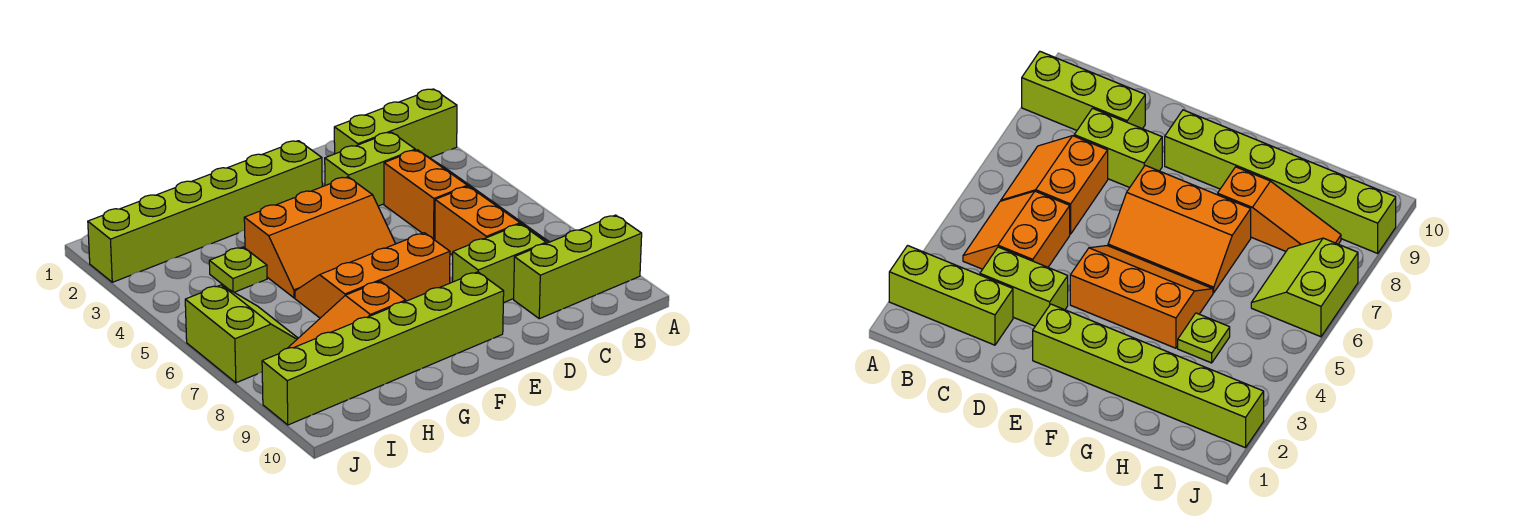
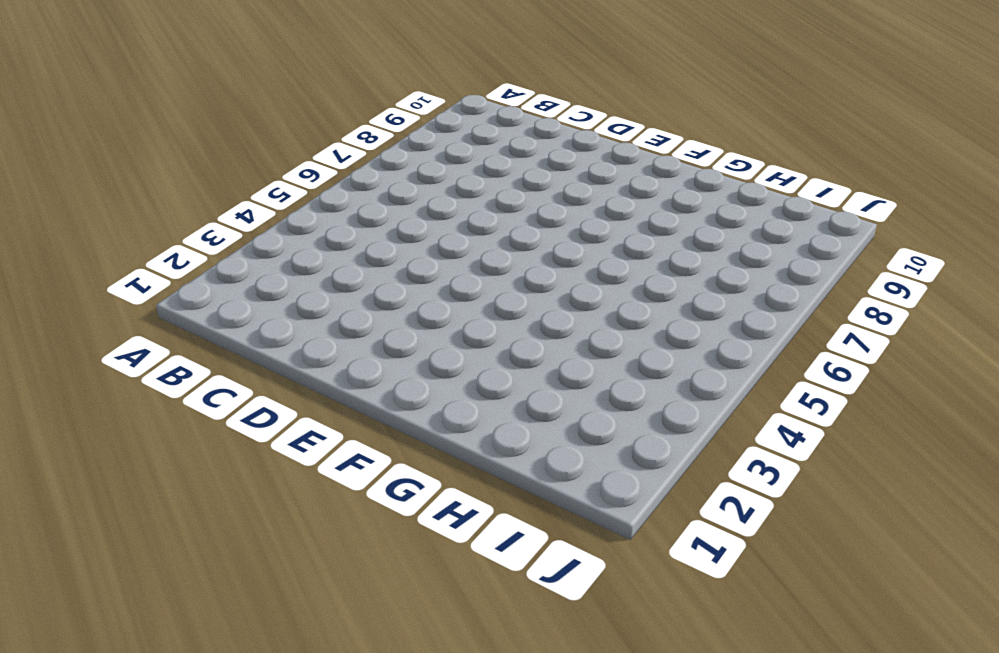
none -> lime 1x3 brick [334,89,457,158]
none -> lime 1x3 brick [514,215,642,319]
none -> orange 2x2 slope [384,150,491,240]

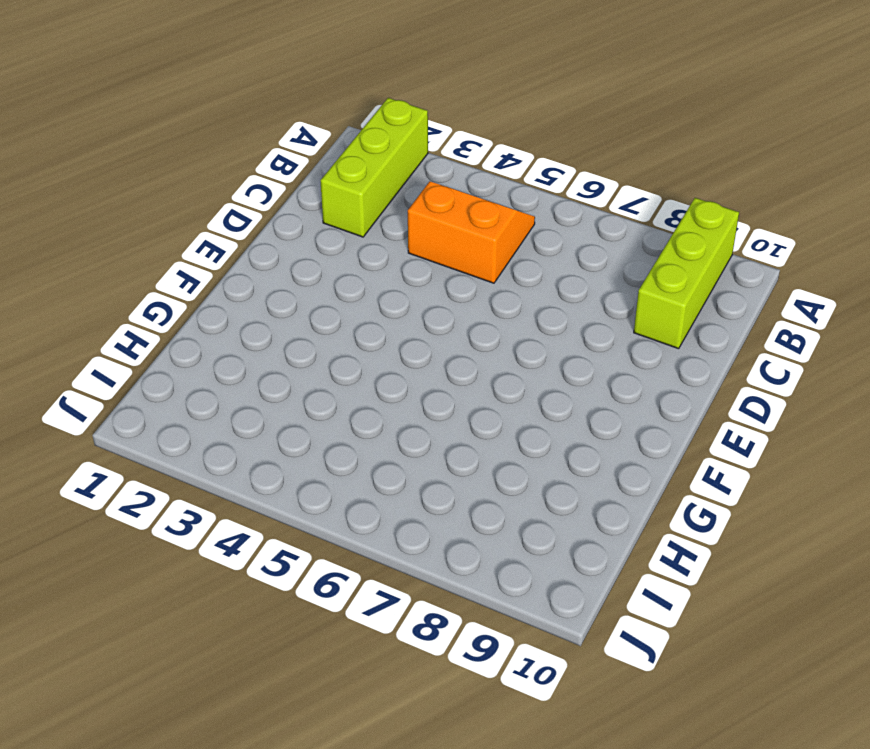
none -> orange 2x2 slope [435,186,549,255]
none -> lime 1x2 brick [325,132,415,206]
none -> lime 1x2 brick [453,224,546,303]

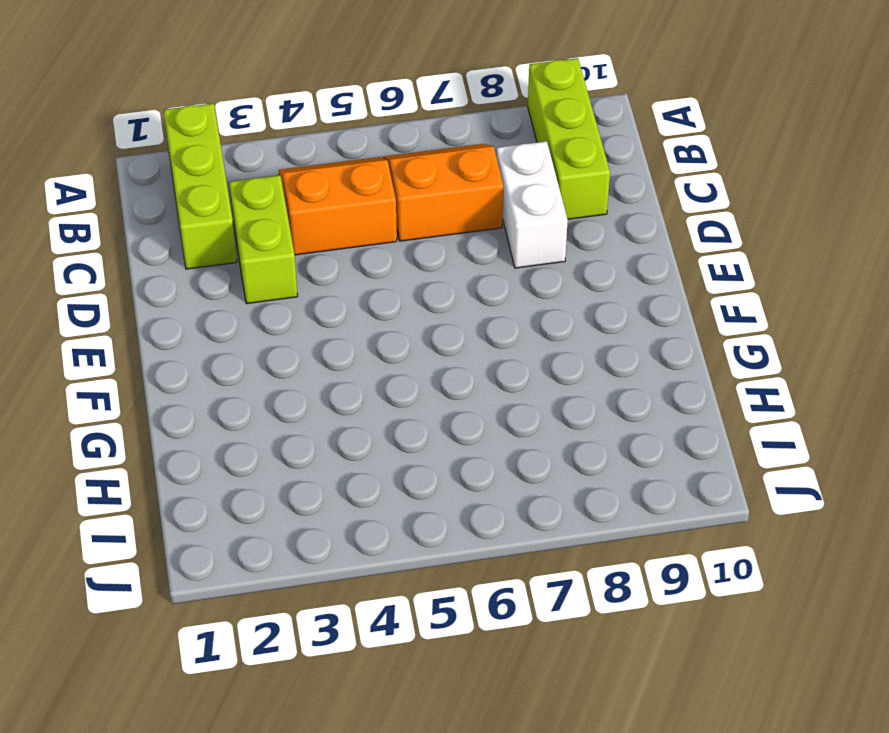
white 1x2 brick [496,141,568,268] -> lime 1x2 brick [453,224,546,303]
none -> lime 1x6 brick [88,141,322,282]
none -> orange 2x3 slope [244,177,395,298]
none -> orange 2x3 slope [295,233,450,318]

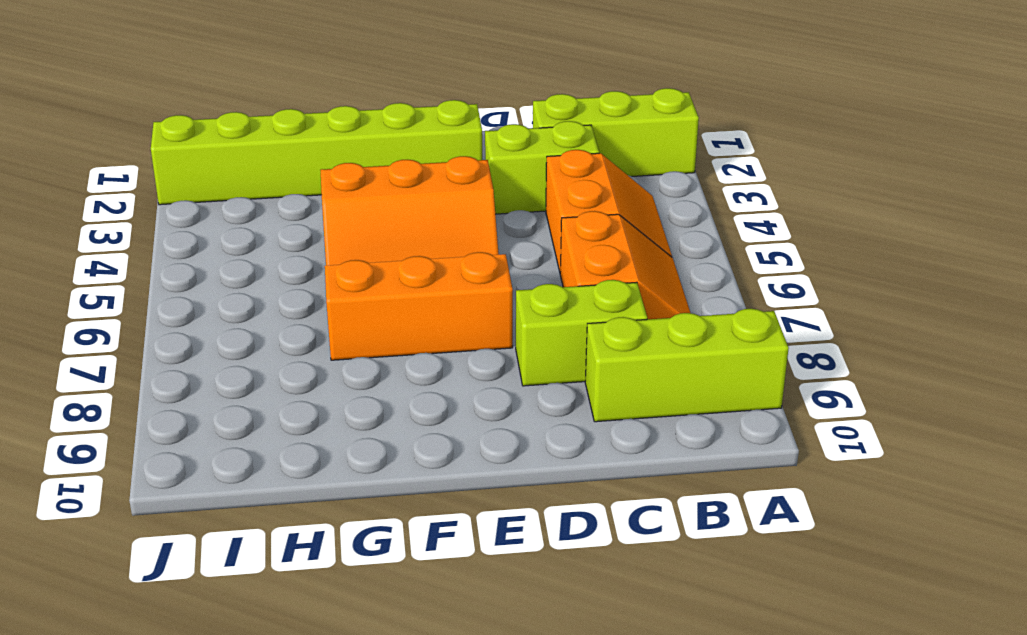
none -> lime 1x6 brick [262,272,504,425]
none -> orange 1x3 slope [288,281,406,348]
none -> lime 1x1 plate [209,247,267,292]

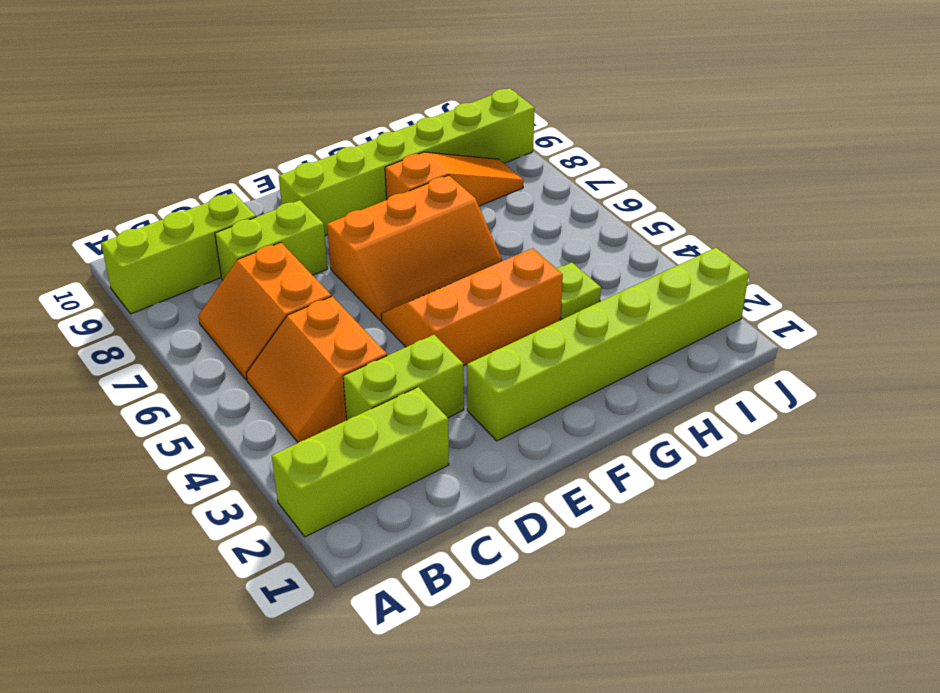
none -> lime 2x2 slope [185,285,298,383]

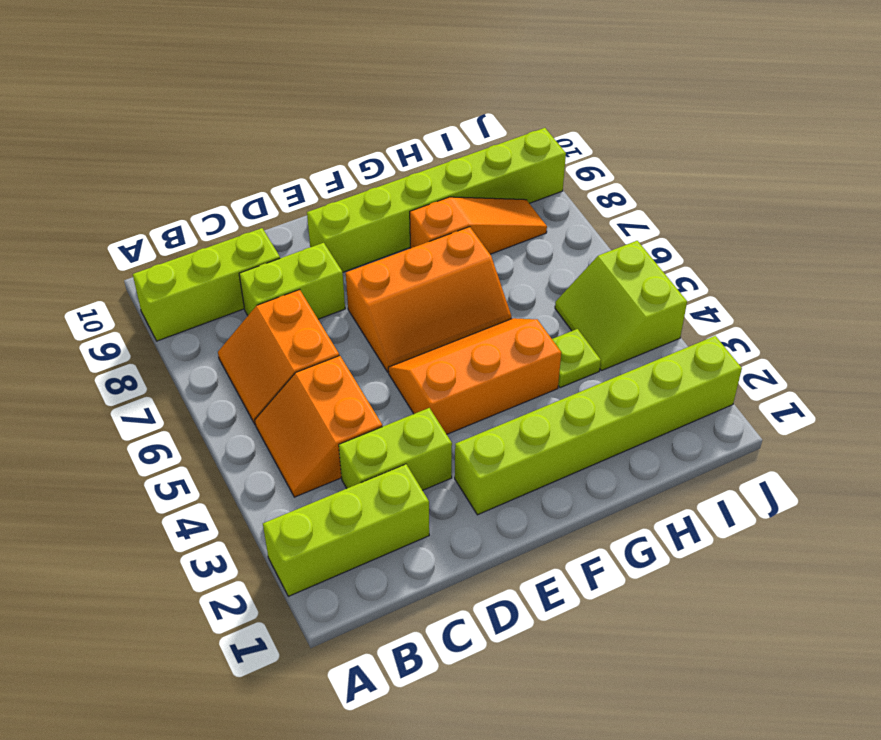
lime 2x2 slope [555,241,687,371] -> lime 2x2 slope moved to [185,285,298,383]

